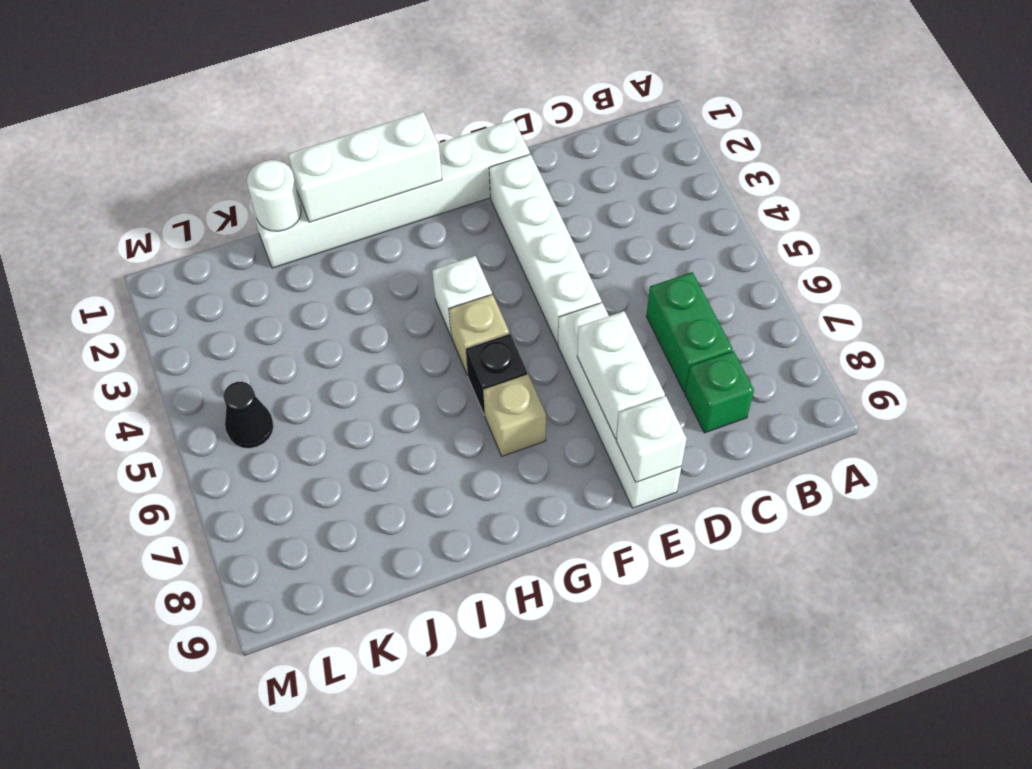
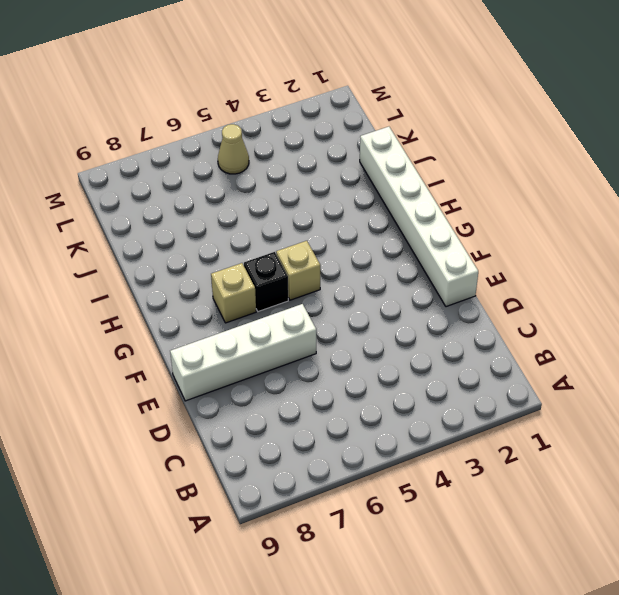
tan 1x1 cone [218,124,249,174] -> black 1x1 cone [223,382,274,448]
none -> green 1x2 brick [646,272,733,392]
none -> green 1x1 brick [685,351,754,433]
none -> white 1x4 brick [489,154,601,345]

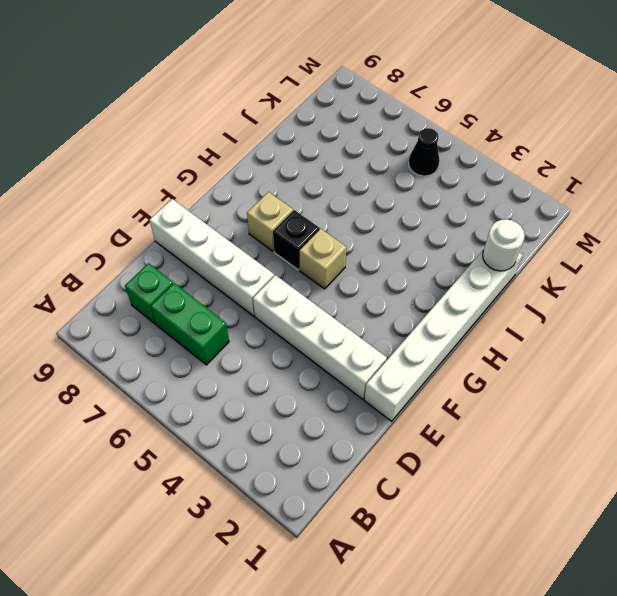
none -> white 1x1 brick [432,256,492,336]
none -> white 1x2 brick [577,311,665,439]
none -> white 1x1 brick [616,396,687,482]

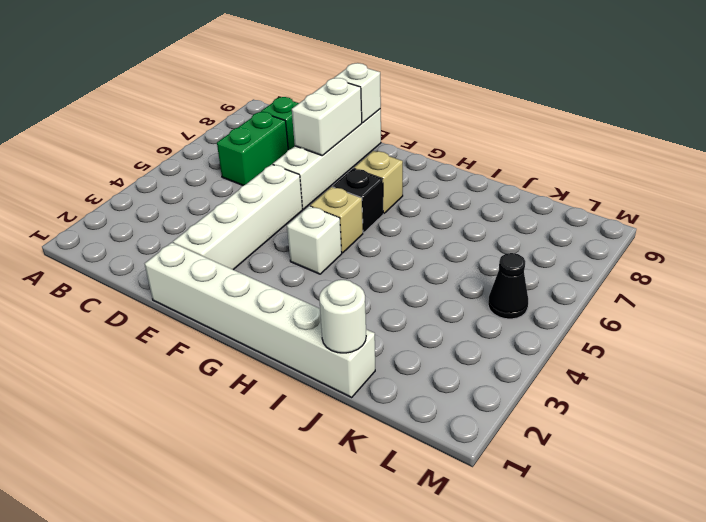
none -> white 1x3 brick [288,112,442,222]

